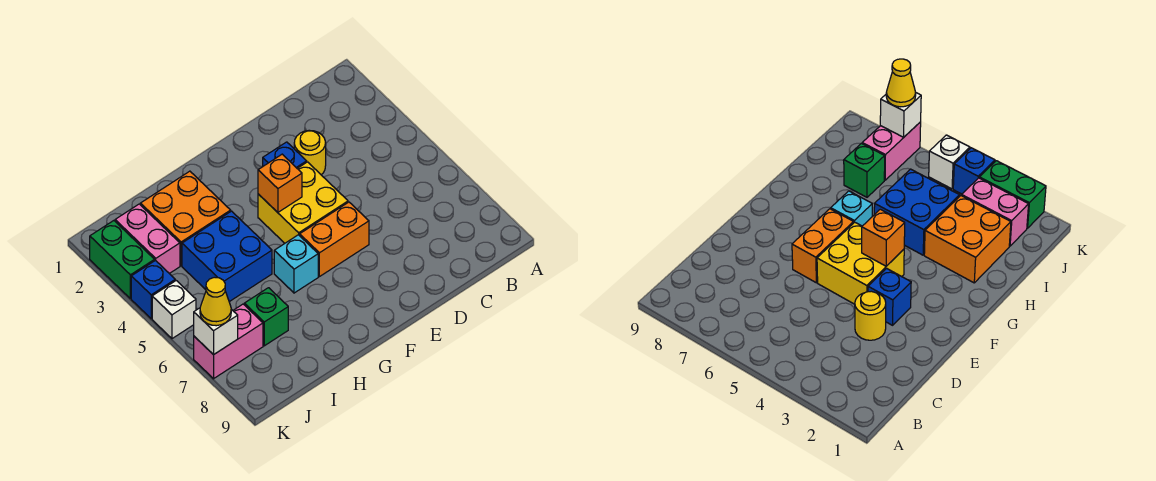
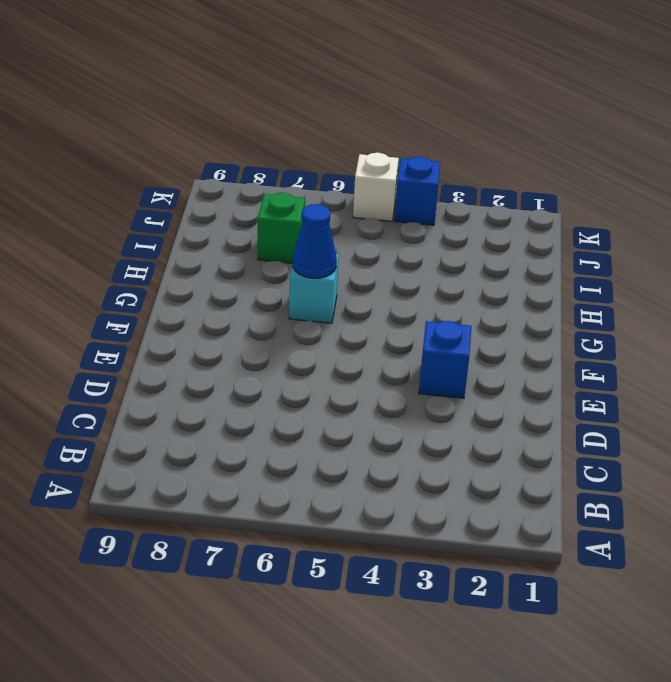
blue 1x1 cone [293,204,337,278] -> none
none -> yellow 1x1 round brick [294,130,326,175]
none -> yellow 2x2 brick [258,162,348,243]
none -> orange 1x2 brick [300,202,369,277]

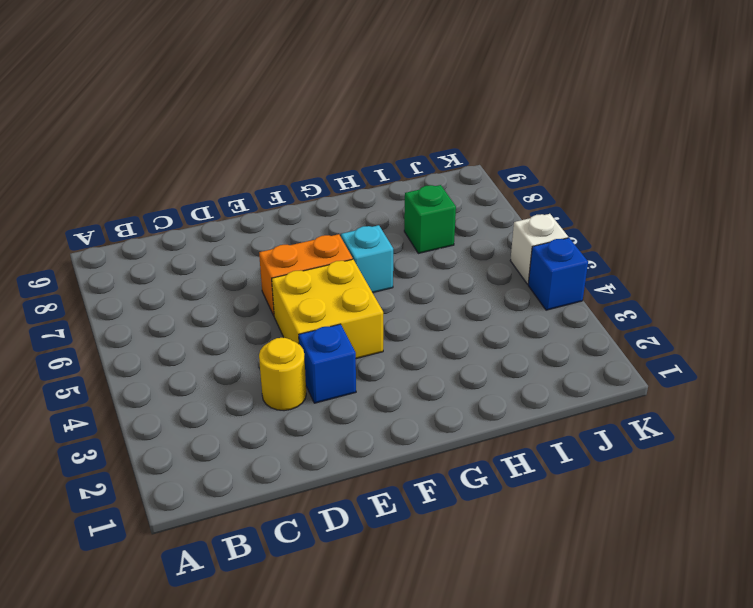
none -> orange 2x2 brick [140,171,231,266]
none -> blue 2x2 brick [182,211,272,302]
none -> pink 1x2 brick [115,204,180,274]

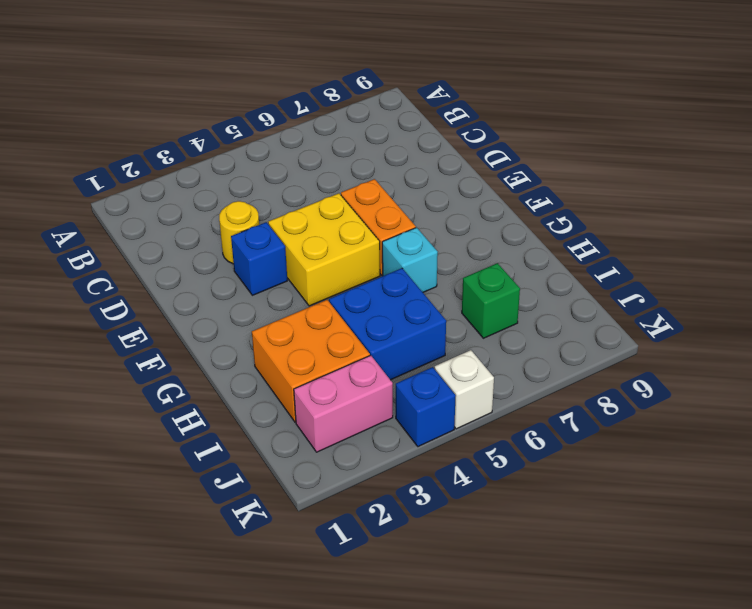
none -> pink 1x2 brick [194,304,263,379]
none -> green 1x2 brick [90,221,155,299]
none -> orange 1x1 brick [258,154,302,212]

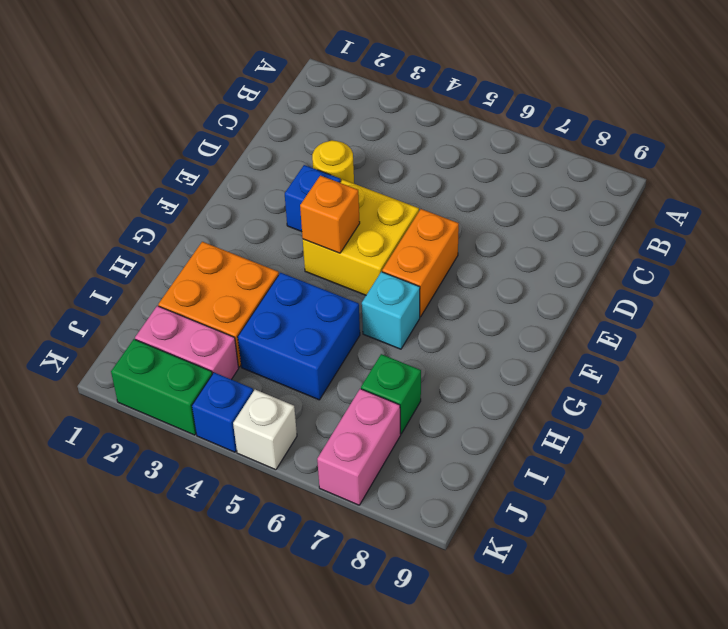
none -> white 1x1 brick [194,308,238,355]
none -> yellow 1x1 cone [200,277,231,326]

